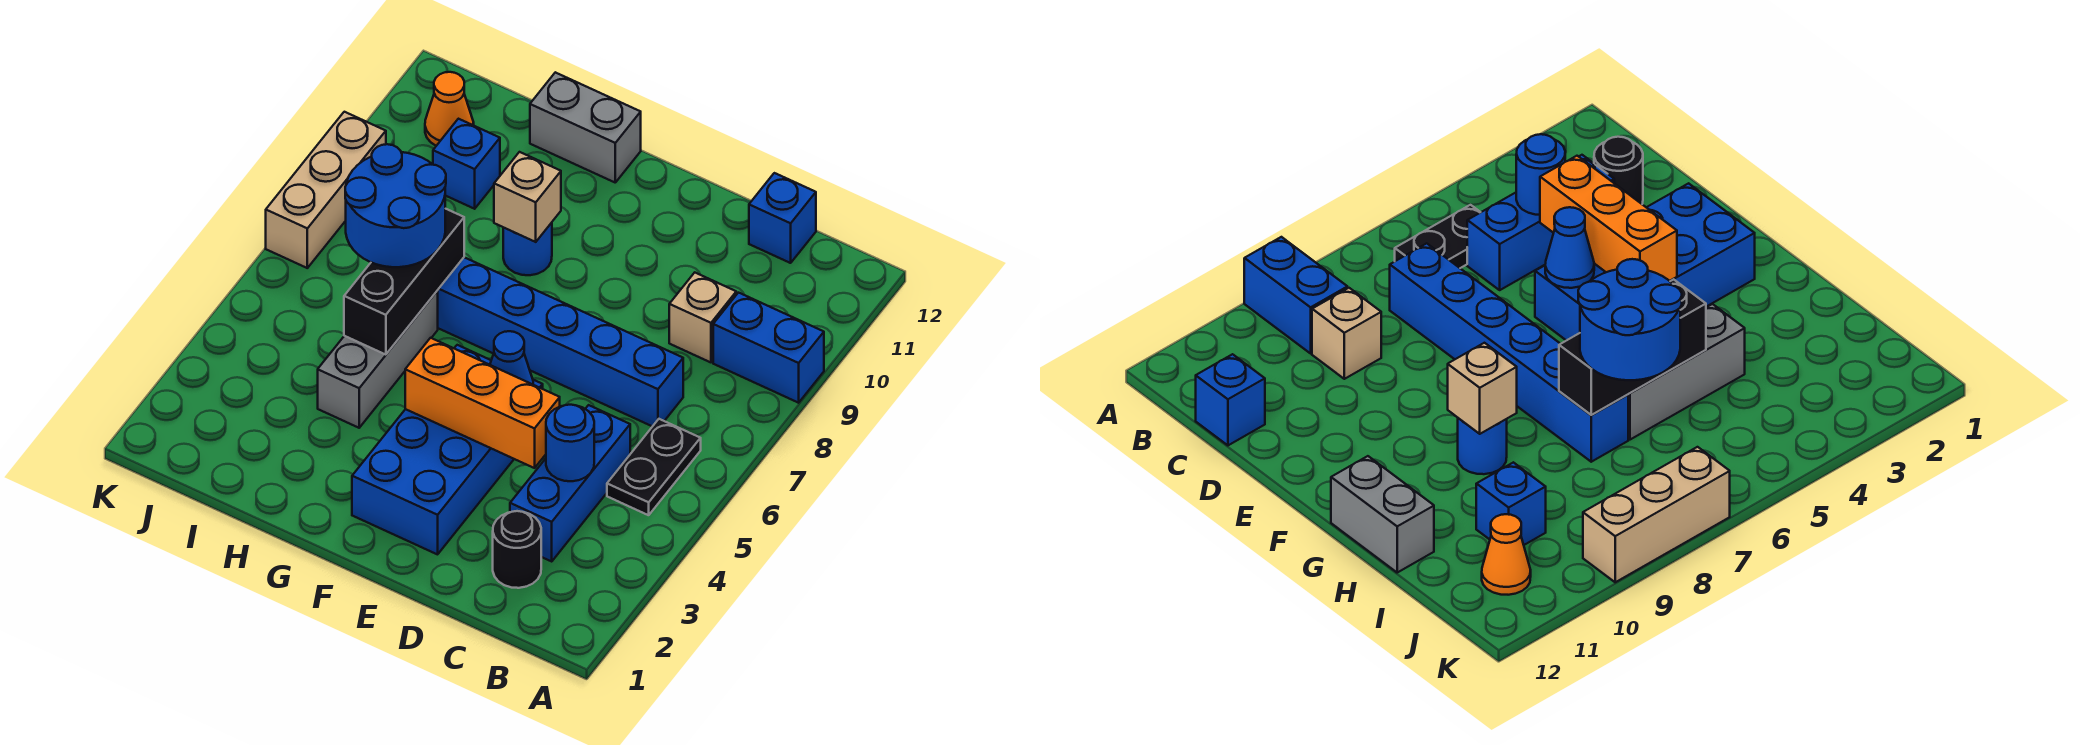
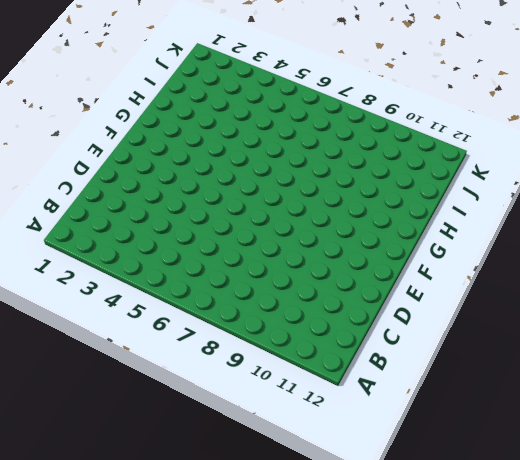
none -> blue 1x2 brick [713,293,824,403]
none -> black 1x2 plate [607,419,701,515]
none -> black 1x1 round brick [493,511,541,588]

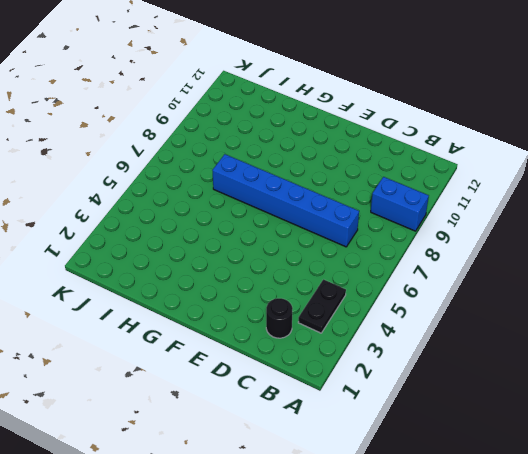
black 1x2 plate [298,279,346,333] -> black 1x2 plate moved to [607,419,701,515]
none -> blue 1x3 brick [510,405,630,561]
none -> tan 1x1 brick [669,273,736,362]
none -> blue 1x1 brick [749,173,816,263]

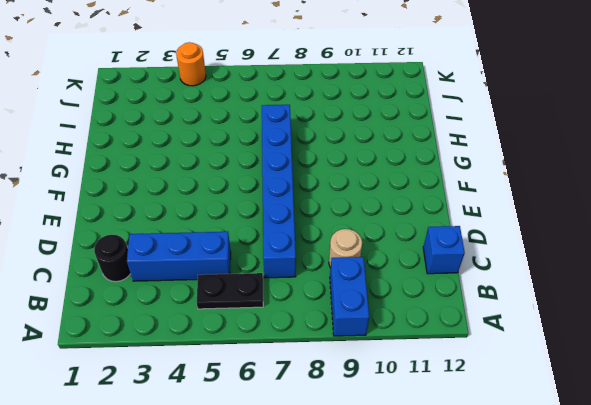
tan 1x1 round brick [329,229,362,268] -> tan 1x1 brick [669,273,736,362]
orange 1x1 round brick [176,42,206,86] -> none
none -> blue 2x4 brick [352,345,543,554]
none -> blue 1x1 round brick [503,223,552,275]
none -> grey 1x2 brick [530,72,641,182]

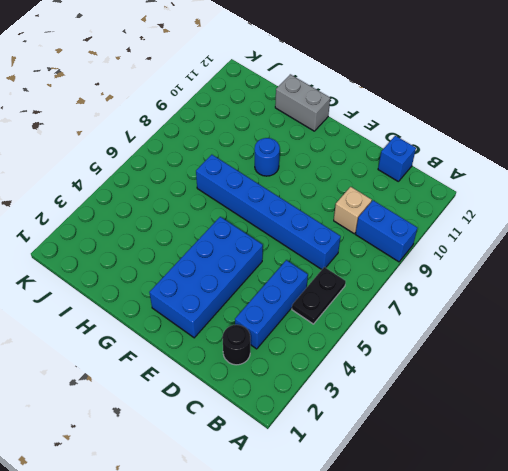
none -> grey 1x3 brick [318,291,438,428]
none -> blue 1x1 brick [433,119,500,209]
none -> orange 1x1 cone [425,72,474,146]

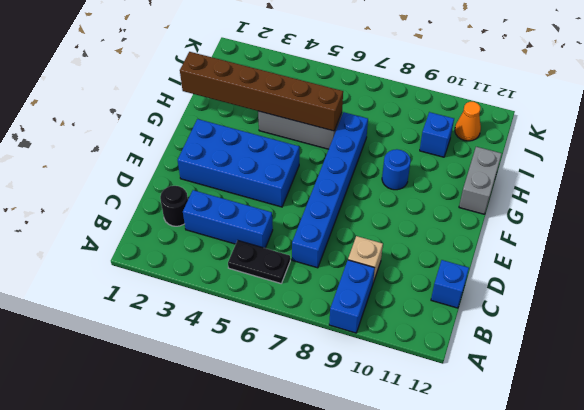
brown 1x6 brick [180,52,343,131] -> black 1x3 brick [344,209,464,355]
none -> tan 1x3 brick [266,112,386,268]
none -> blue 1x1 round brick [546,405,594,481]
none -> orange 1x3 brick [405,338,560,468]

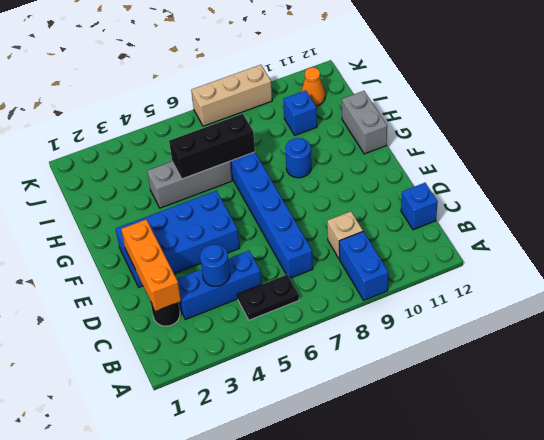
orange 1x3 brick [121,220,181,311] -> orange 1x3 brick moved to [405,338,560,468]
none -> blue 1x1 cone [490,331,533,384]
none -> tan 1x1 brick [494,152,561,242]
none -> blue 2x2 round brick [345,144,446,267]

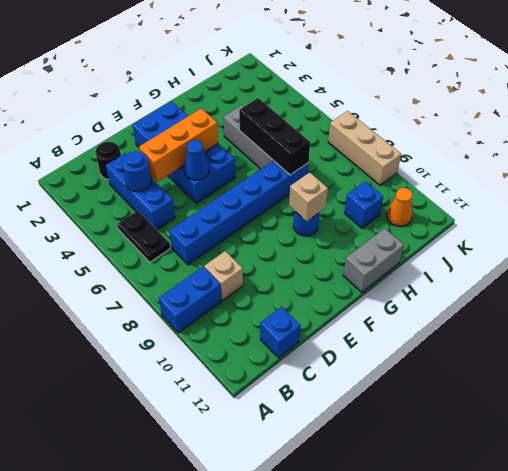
none -> blue 2x2 round brick [345,144,446,267]

